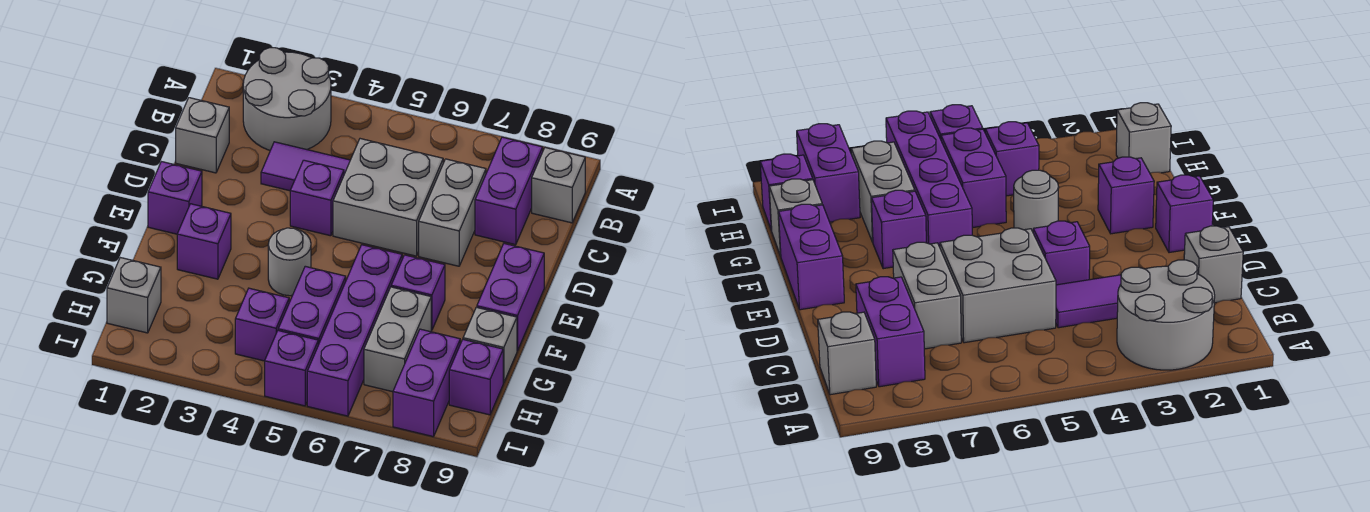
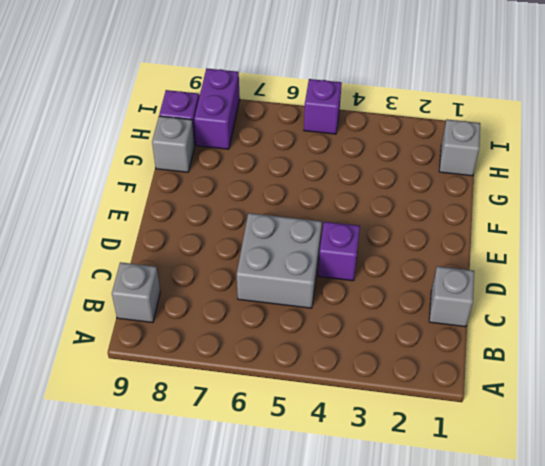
none -> grey 2x2 round brick [243,48,331,150]
none -> purple 1x2 brick [475,137,543,245]
none -> purple 1x2 tile [261,142,350,191]

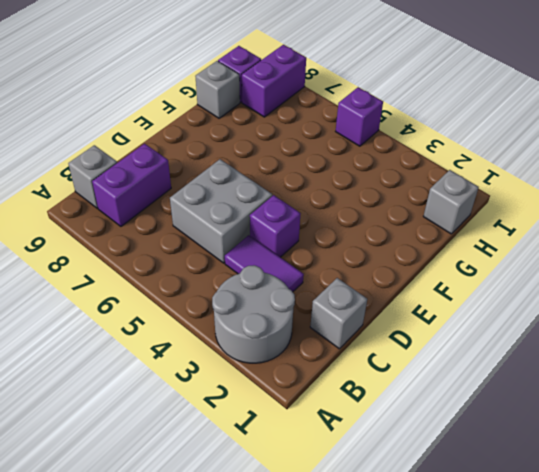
none -> grey 1x2 brick [419,159,486,266]
none -> purple 1x1 brick [148,162,202,234]
none -> purple 1x2 brick [477,244,544,351]

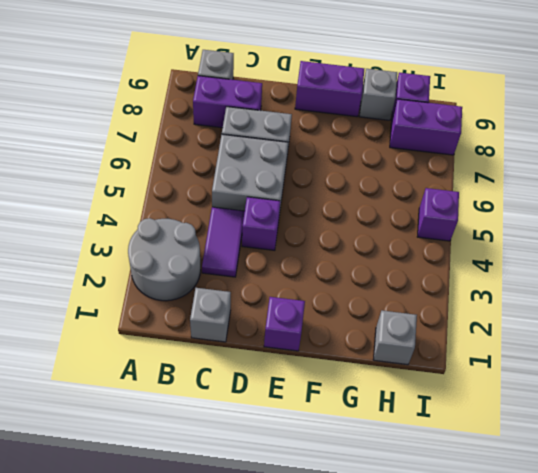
none -> purple 1x1 brick [177,204,231,279]
none -> grey 1x1 round brick [268,228,311,296]
none -> purple 1x4 brick [307,245,402,416]

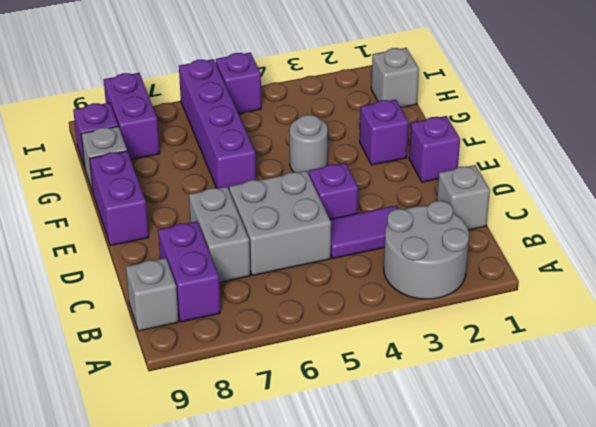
none -> purple 1x1 brick [391,255,445,330]
none -> purple 1x2 brick [278,266,346,345]
none -> grey 1x2 brick [364,287,431,392]

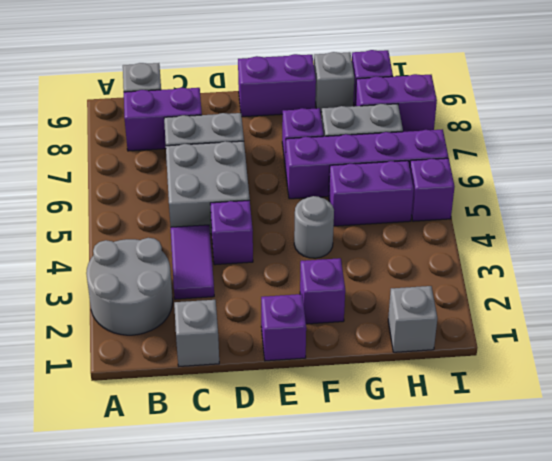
none -> purple 1x1 brick [235,288,289,361]

